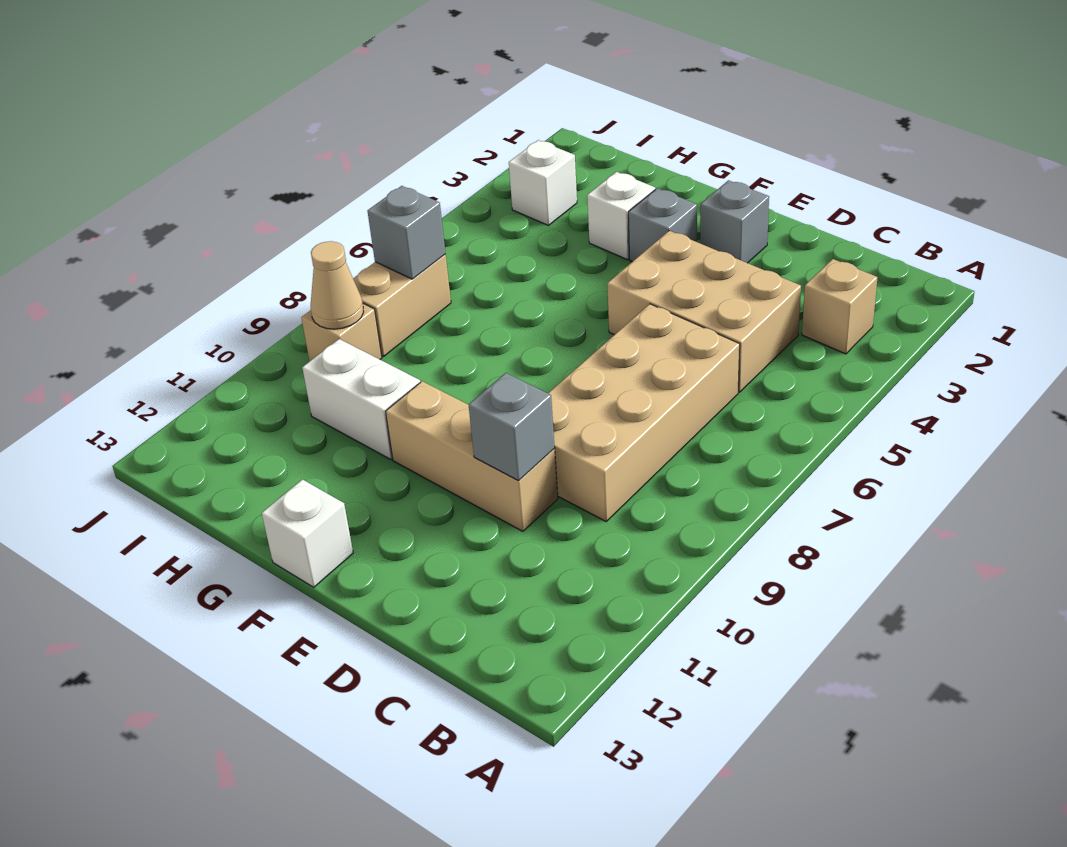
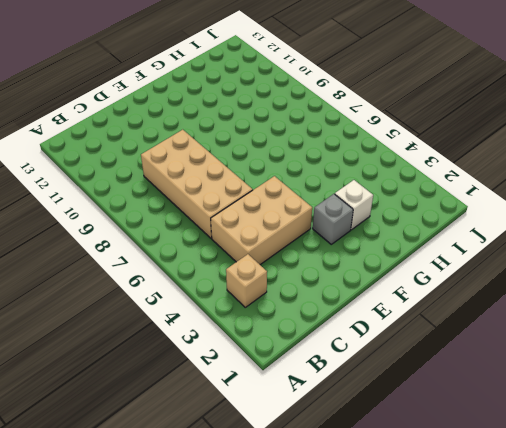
none -> tan 1x3 brick [386,381,558,531]
none -> grey 1x1 brick [700,180,769,263]
none -> white 1x1 brick [262,479,353,587]

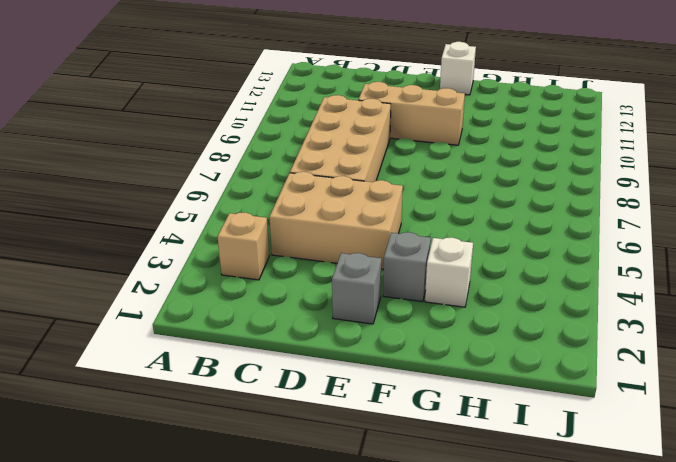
none -> white 1x2 brick [302,339,420,459]
none -> white 1x1 brick [509,140,577,225]
none -> tan 1x2 brick [353,255,451,357]

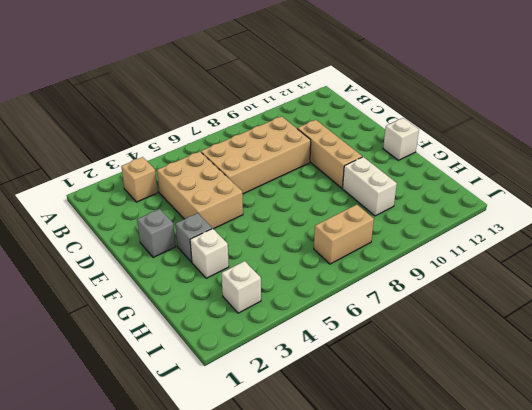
none -> tan 1x1 brick [301,304,382,361]
none -> grey 1x1 brick [468,373,555,481]
none -> grey 1x1 brick [368,186,446,279]

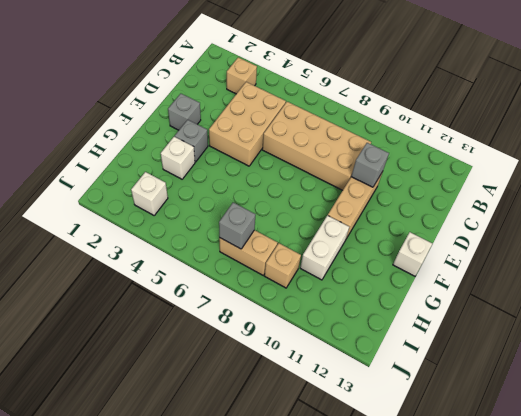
none -> tan 1x1 cone [311,241,364,329]

